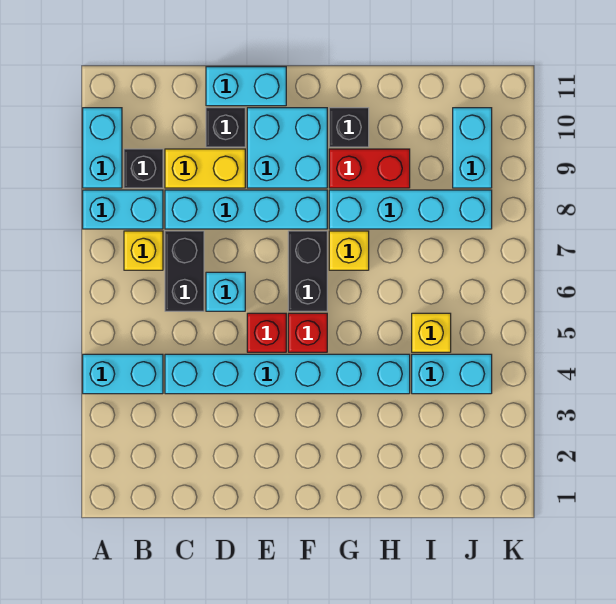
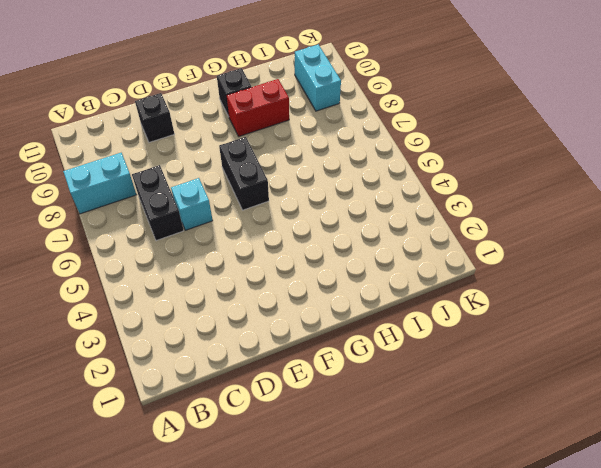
none -> cyan 1x2 brick [83,354,163,394]
none -> cyan 1x2 brick [83,108,122,188]
none -> yellow 1x1 brick [124,231,163,270]

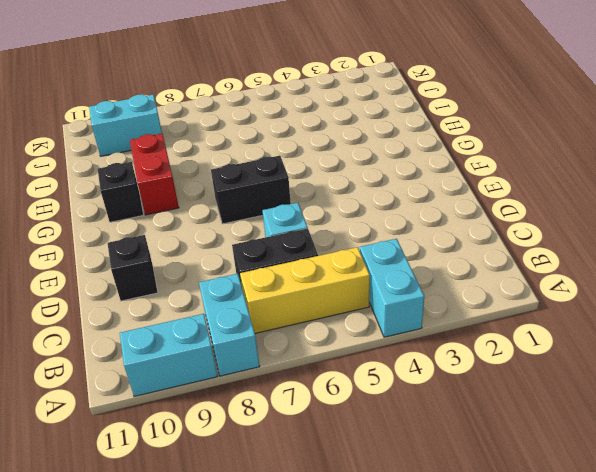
yellow 1x3 brick [240,247,370,333] -> yellow 1x1 brick [124,231,163,270]
none -> black 1x1 brick [124,149,163,188]
none -> cyan 1x6 brick [165,354,410,394]
none -> cyan 1x4 brick [165,190,327,229]

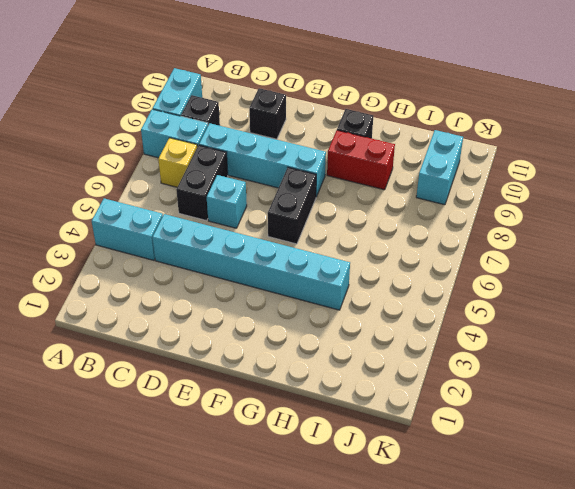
none -> yellow 1x2 brick [165,149,245,188]
none -> cyan 1x2 brick [206,67,286,106]
none -> red 1x1 brick [247,313,286,352]

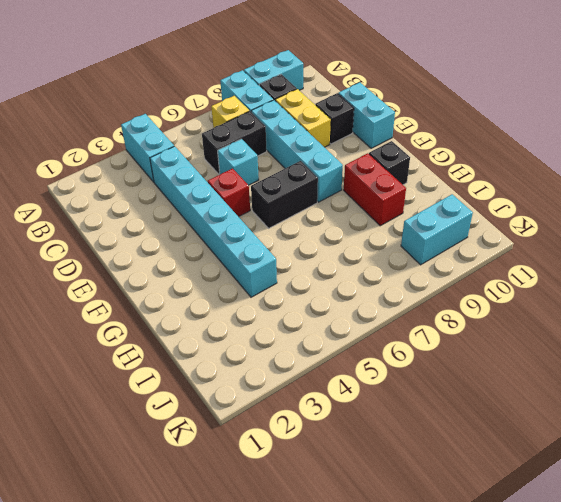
none -> cyan 2x2 brick [247,108,327,188]
none -> red 1x1 brick [288,313,327,352]
none -> yellow 1x1 brick [329,231,369,270]

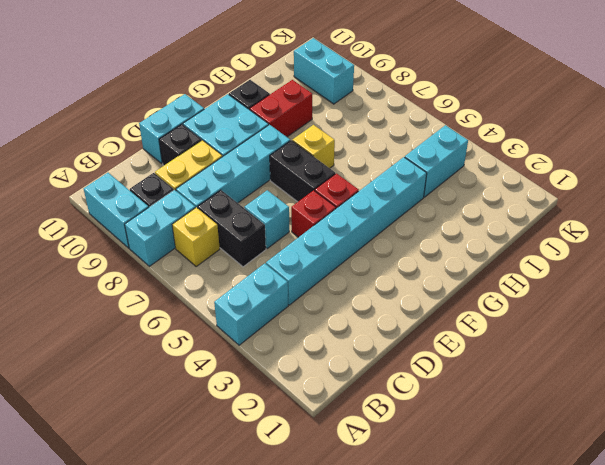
none -> cyan 1x4 brick [329,190,492,229]
none -> yellow 1x1 brick [412,313,451,352]

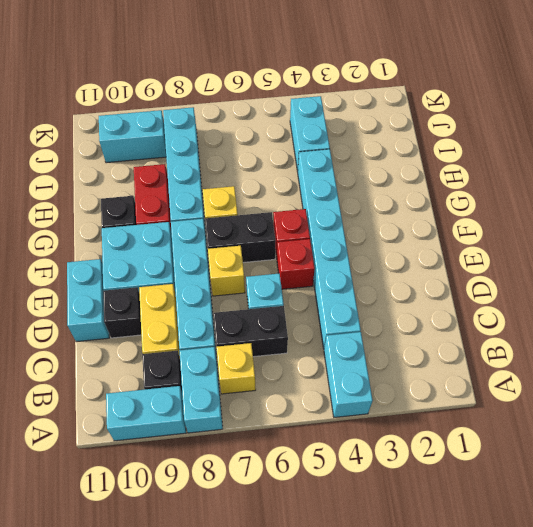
yellow 1x1 brick [208,246,245,296] -> yellow 1x1 brick moved to [412,313,451,352]

